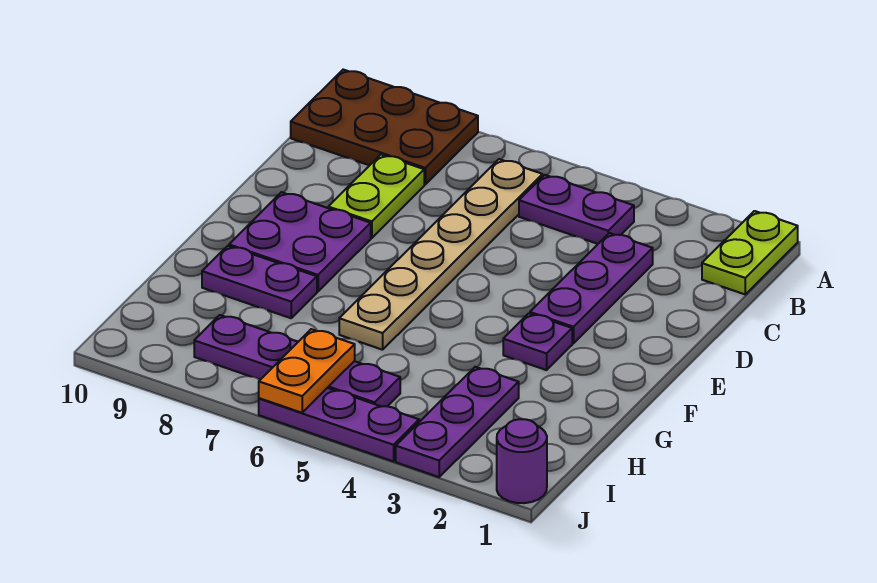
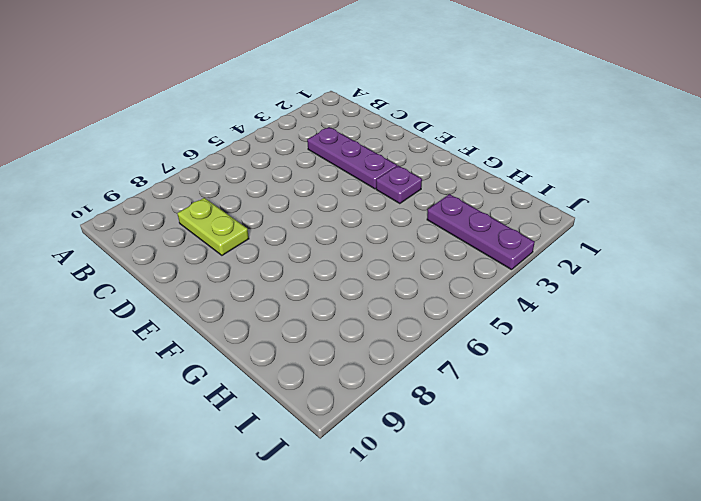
none -> lime 1x2 plate [702,211,798,294]
none -> brown 2x3 plate [291,70,478,185]
none -> purple 1x2 plate [519,175,634,244]

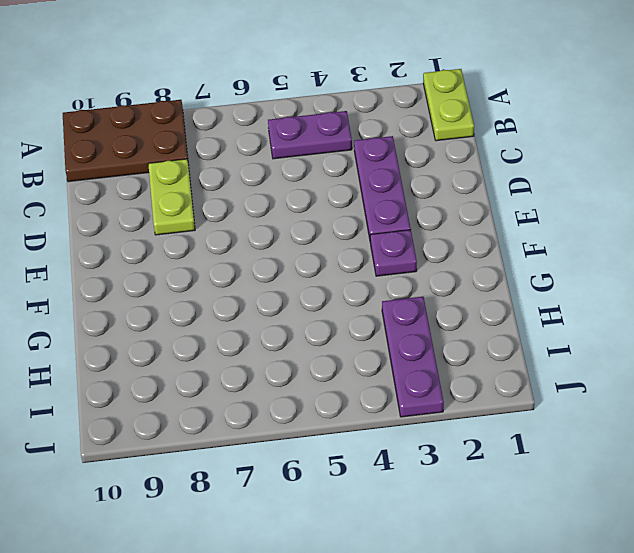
none -> tan 1x6 plate [339,159,542,350]
none -> purple 2x2 plate [229,192,371,291]
none -> purple 1x2 plate [202,246,317,318]

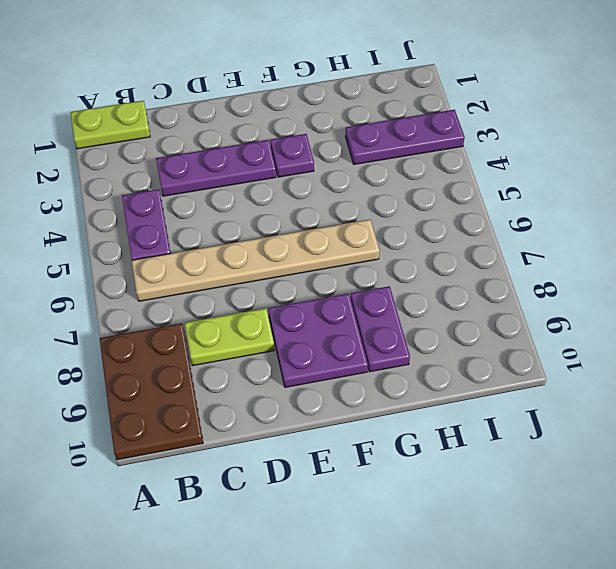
none -> purple 1x4 plate [194,315,400,406]
none -> purple 1x1 round brick [497,419,547,503]
none -> purple 1x3 plate [259,388,419,461]

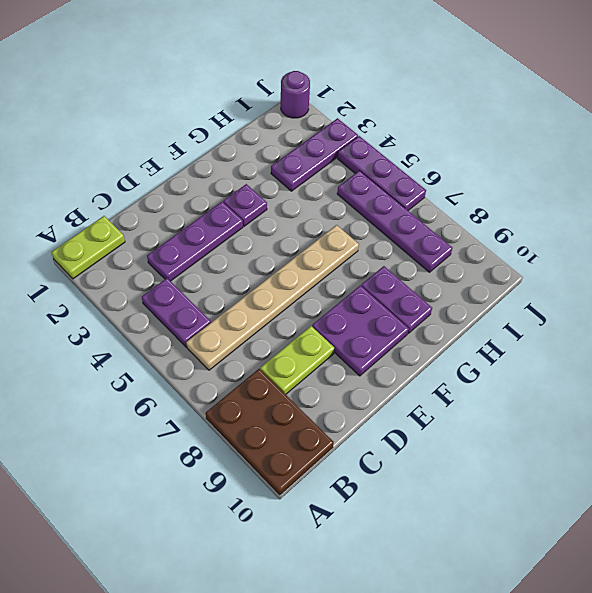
none -> orange 1x2 plate [259,329,355,413]

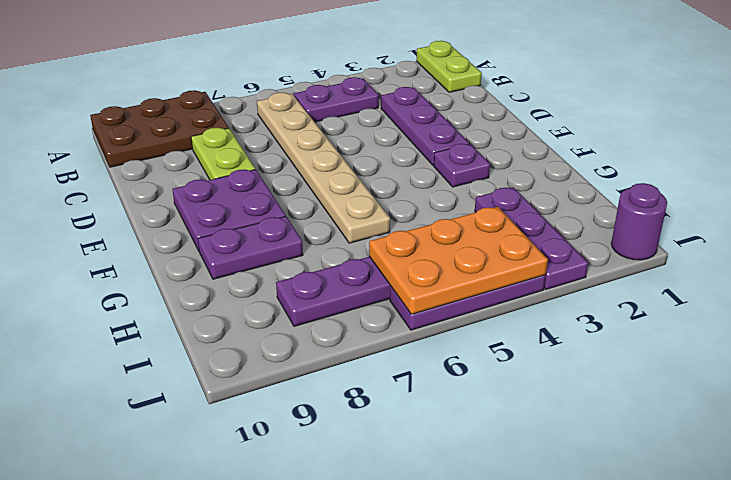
orange 2x3 plate [369,207,548,314] -> orange 1x2 plate [259,329,355,413]

